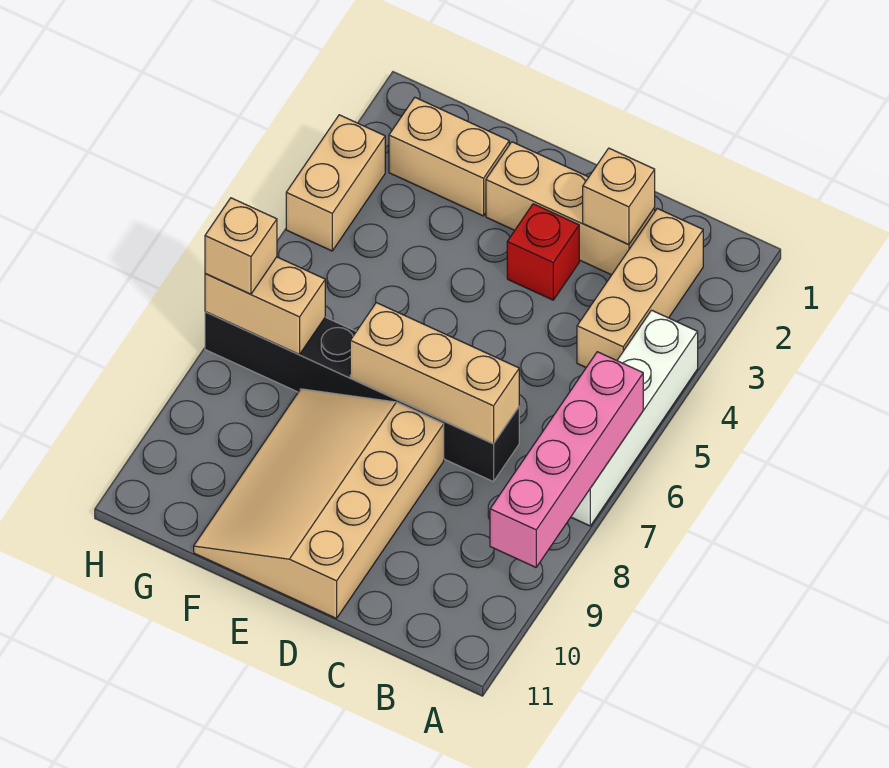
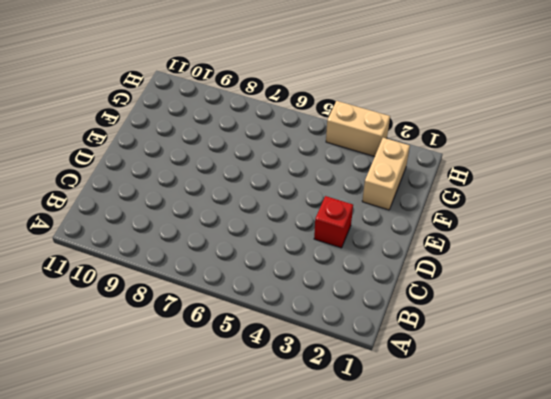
none -> white 1x4 brick [571,310,698,526]
none -> tan 1x3 brick [577,209,703,367]
none -> tan 1x3 brick [486,142,655,275]

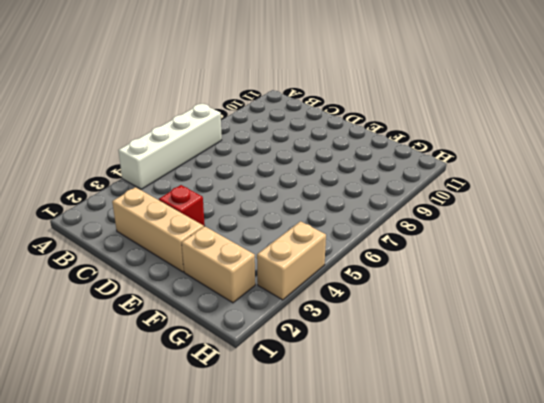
none -> tan 1x3 brick [577,209,703,367]
none -> black 1x6 brick [205,312,519,482]
none -> tan 3x4 slope [194,389,444,618]

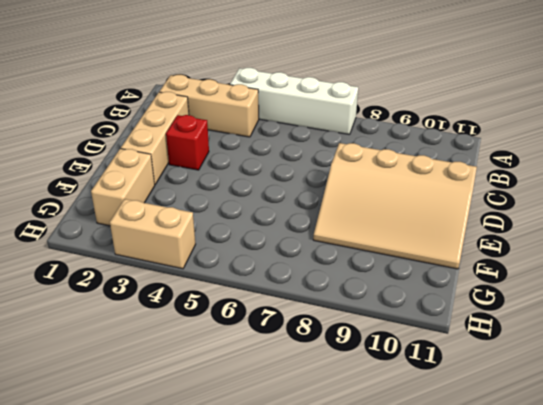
none -> black 1x6 brick [205,312,519,482]
none -> pink 1x4 brick [490,352,643,567]
none -> tan 1x1 brick [583,148,655,245]

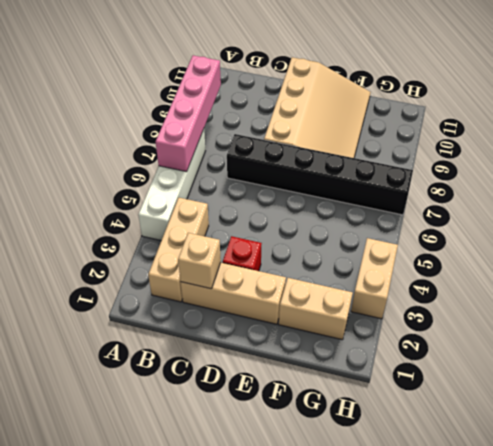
none -> tan 1x3 brick [350,303,519,444]
none -> tan 1x2 brick [205,257,325,355]
none -> tan 1x1 brick [205,198,277,294]

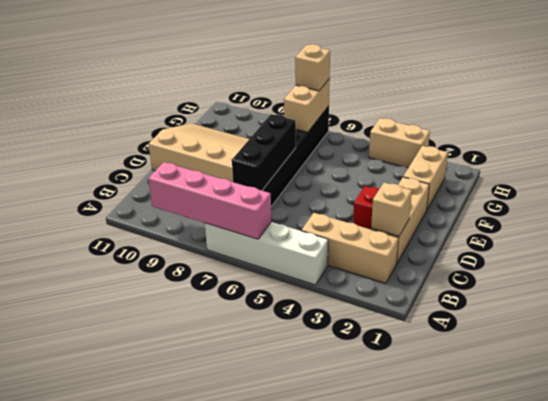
black 1x3 brick [232,114,296,191] -> tan 1x3 brick [350,303,519,444]

